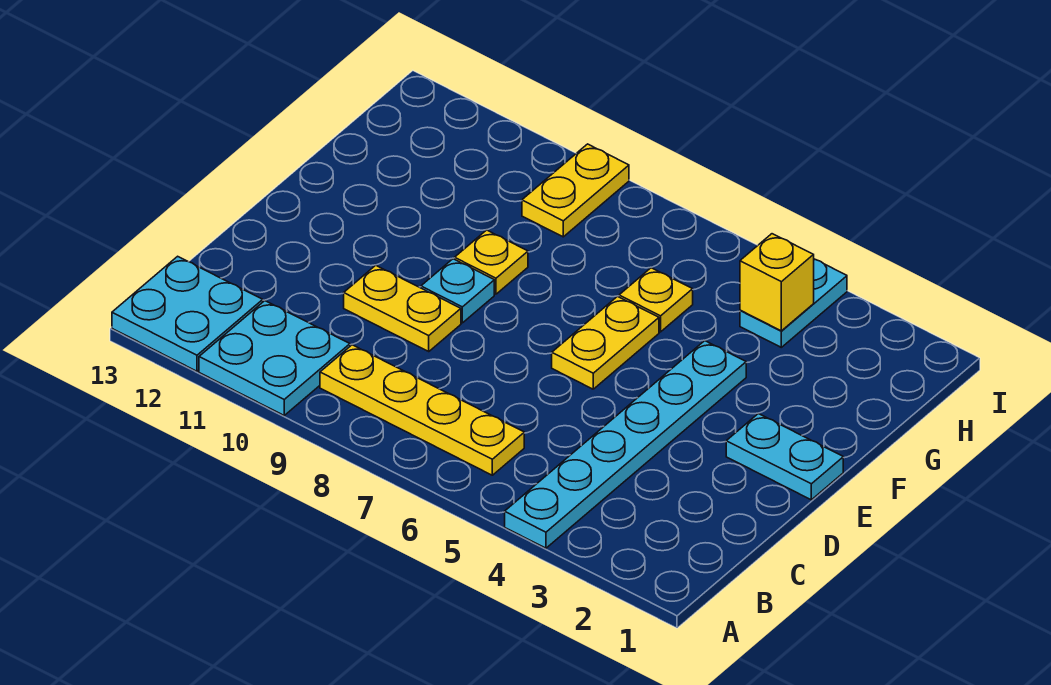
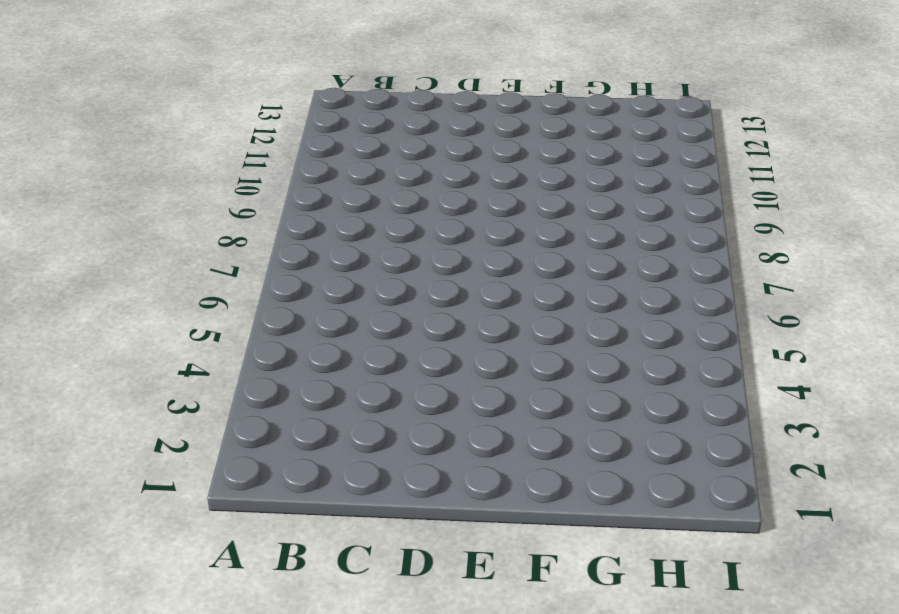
none -> cyan 1x6 plate [505,341,746,548]
none -> cyan 2x2 plate [199,301,350,415]
none -> cyan 2x2 plate [112,256,263,371]

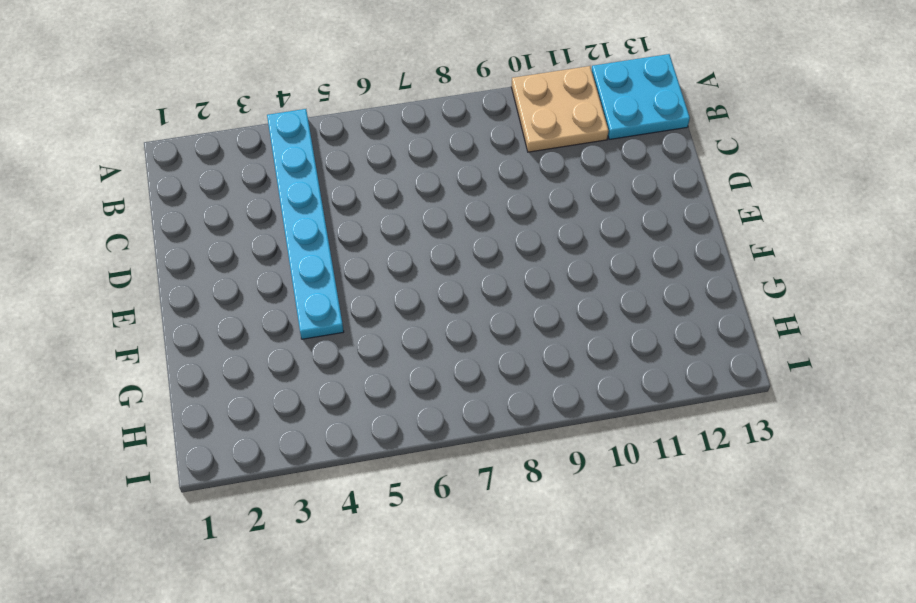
tan 2x2 plate [511,66,608,152] -> cyan 2x2 plate [199,301,350,415]
none -> yellow 1x4 plate [320,345,524,475]
none -> yellow 1x2 plate [344,265,461,351]
none -> cyan 1x2 plate [726,414,843,500]

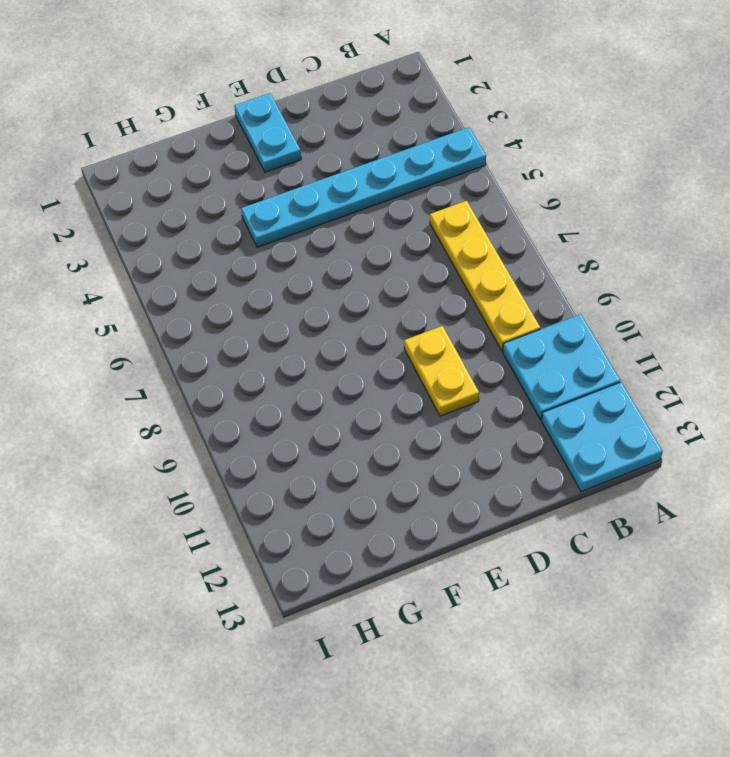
none -> yellow 1x2 plate [552,297,659,389]
none -> cyan 1x1 plate [421,259,494,323]
none -> yellow 1x1 plate [455,230,528,294]

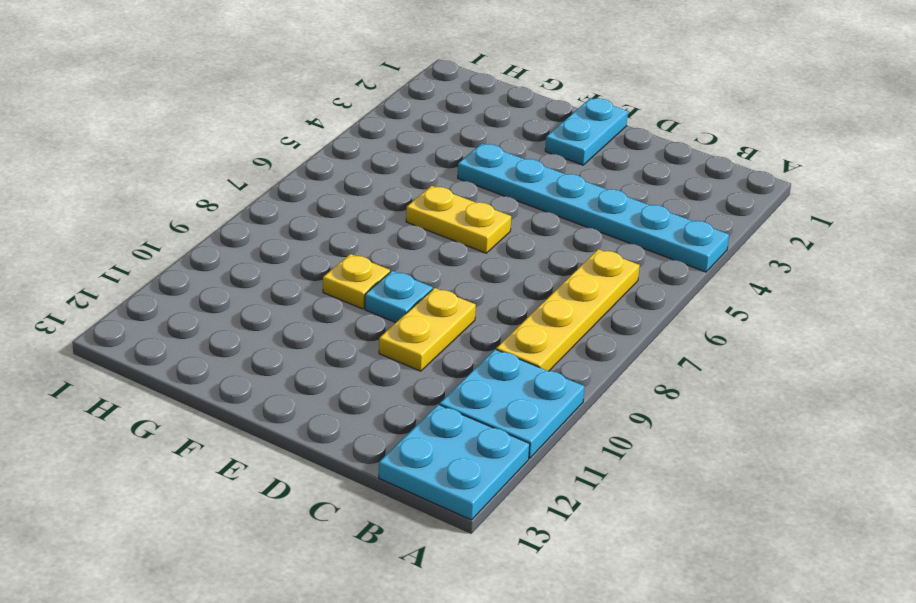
none -> yellow 1x1 plate [619,268,693,332]
none -> cyan 1x2 plate [740,259,847,347]
none -> yellow 1x2 plate [522,144,629,237]

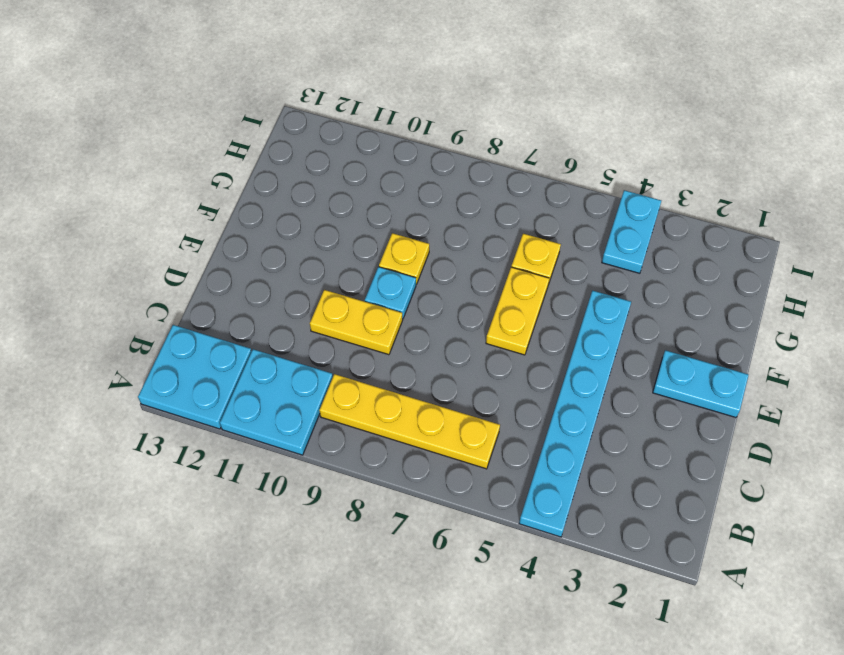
none -> yellow 1x2 plate [522,144,629,237]
none -> yellow 1x1 brick [740,234,814,331]

